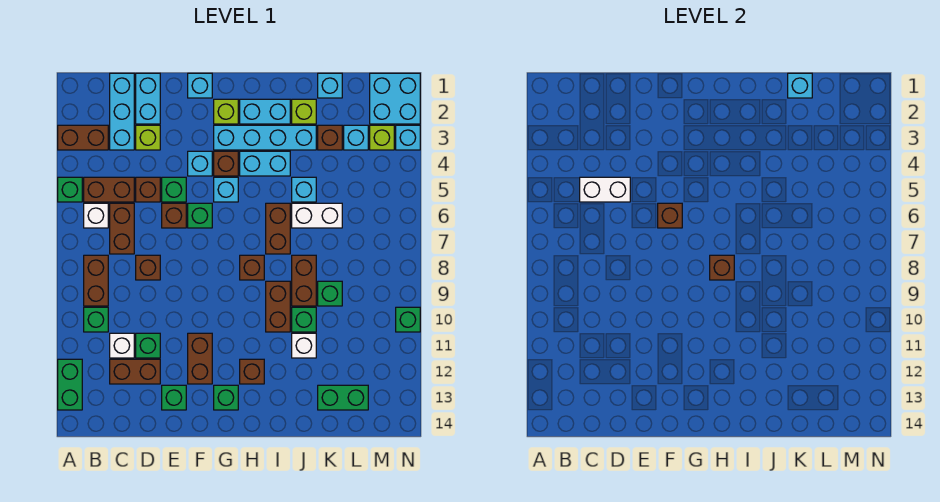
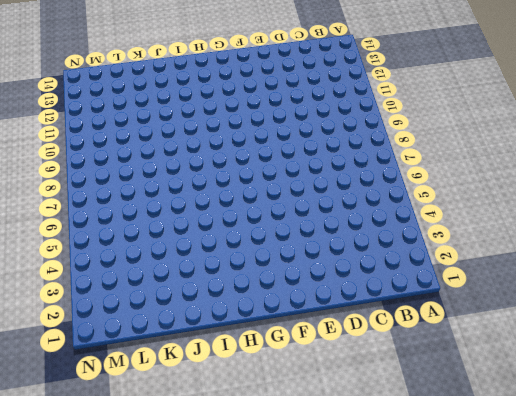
none -> brown 1x2 brick [58,125,108,150]
none -> green 1x1 brick [58,177,82,202]
none -> green 1x2 brick [58,359,82,410]
none -> brown 1x2 brick [84,177,134,202]

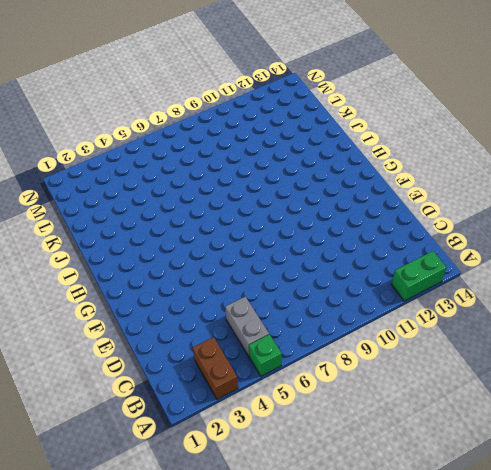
grey 1x2 brick [225,297,269,356] -> brown 1x2 brick [84,177,134,202]
none -> white 1x1 brick [84,203,108,228]
none -> brown 1x2 brick [84,255,108,306]
none -> green 1x1 brick [84,307,108,332]
none -> cyan 1x3 brick [110,73,134,150]

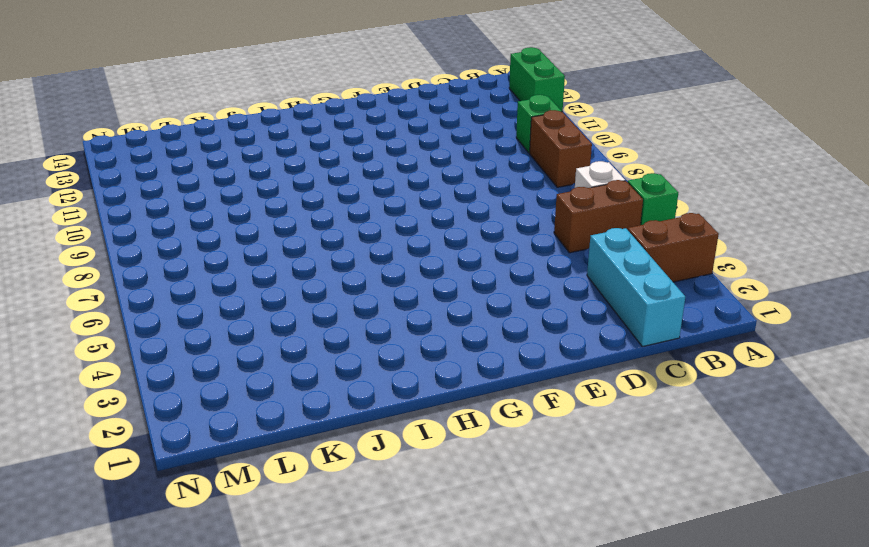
none -> brown 1x2 brick [110,203,134,254]
none -> white 1x1 brick [110,333,134,358]
none -> brown 1x2 brick [110,359,160,384]
none -> cyan 1x2 brick [136,73,160,124]

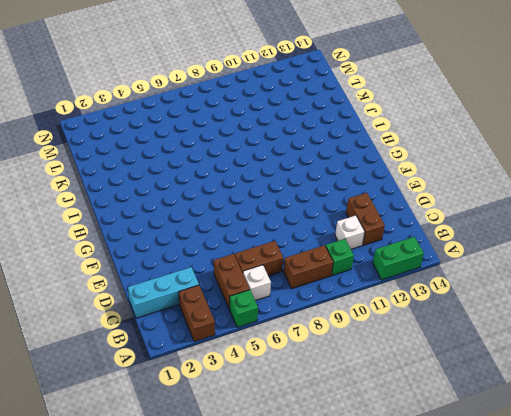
none -> cyan 1x2 brick [136,73,160,124]
none -> lime 1x1 brick [136,125,160,150]
none -> brown 1x1 brick [136,177,160,202]
none -> brown 1x1 brick [136,255,160,280]

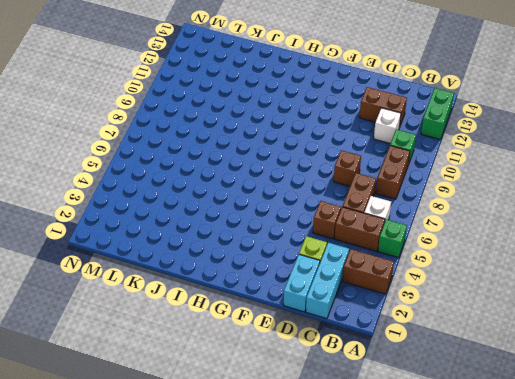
none -> green 1x1 brick [136,333,160,358]
none -> green 1x1 brick [162,177,186,202]
none -> brown 1x1 brick [162,203,186,228]
none -> green 1x1 brick [162,385,186,410]

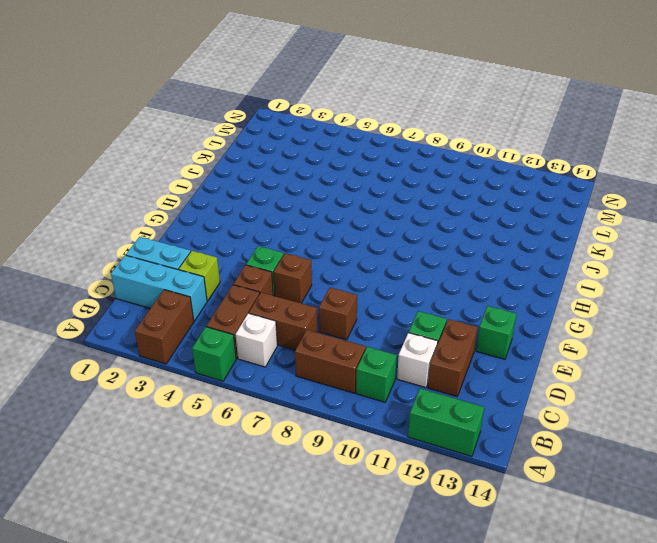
none -> cyan 1x1 brick [188,73,212,98]
none -> cyan 1x1 brick [188,151,212,176]
none -> green 1x1 brick [188,203,212,228]
none -> brown 1x2 brick [188,333,212,384]

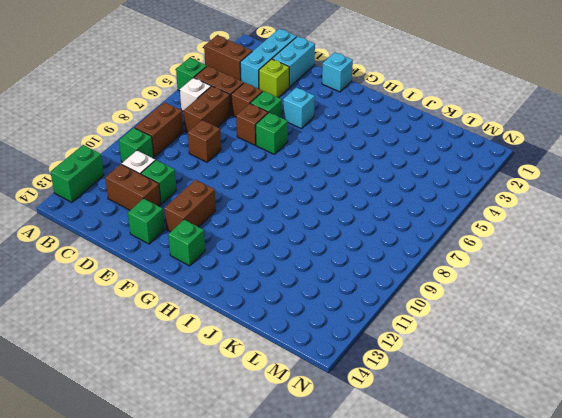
none -> lime 1x1 brick [214,99,238,124]
none -> cyan 1x4 brick [214,125,316,150]
none -> brown 1x1 brick [214,151,238,176]
none -> cyan 1x1 brick [214,177,238,202]

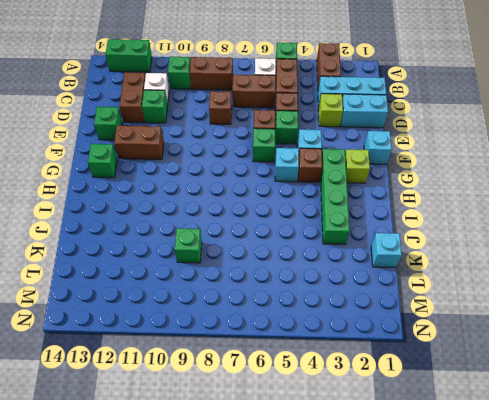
green 1x4 brick [321,149,350,244] -> cyan 1x4 brick [214,125,316,150]
none -> cyan 1x2 brick [240,99,290,124]
none -> cyan 1x2 brick [240,151,290,176]
none -> brown 1x1 brick [240,255,264,280]
none -> brown 1x1 brick [240,359,264,384]

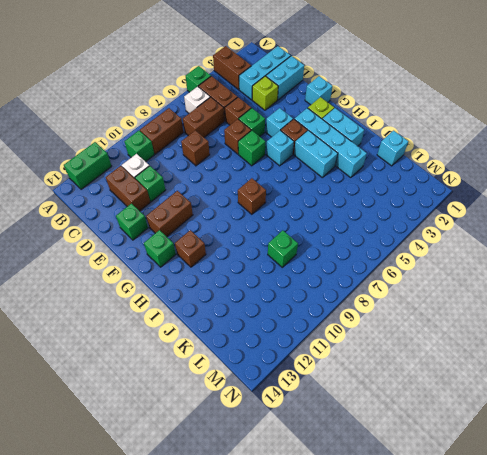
none -> brown 1x2 brick [266,203,290,254]
none -> brown 1x2 brick [266,281,290,332]
none -> lime 1x1 brick [292,99,316,124]
none -> cyan 1x1 brick [292,177,316,202]

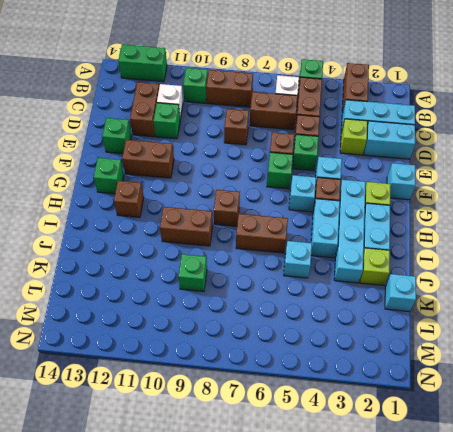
none -> white 1x2 brick [292,203,342,228]
none -> brown 1x2 brick [292,255,316,306]
none -> green 1x1 brick [292,307,316,332]
none -> white 1x1 brick [292,333,316,358]

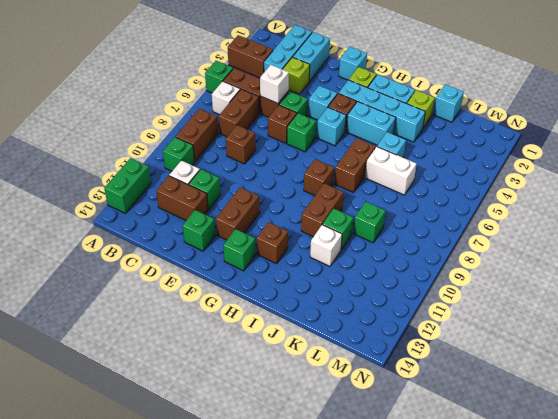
white 1x1 brick [260,65,289,103] -> white 1x2 brick [580,177,630,202]
none -> brown 1x2 brick [292,255,316,306]
none -> brown 1x1 brick [318,125,342,150]
none -> green 1x2 brick [318,385,368,410]
none -> cyan 1x1 brick [344,125,368,150]

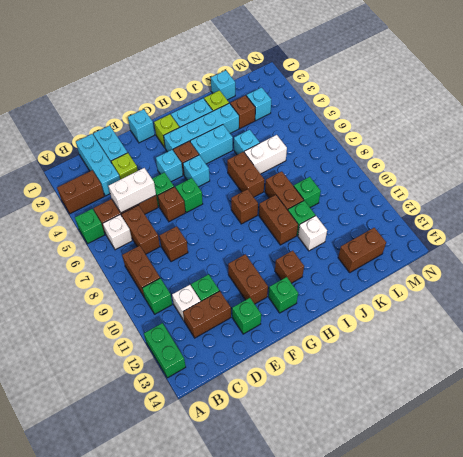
brown 1x2 brick [338,228,386,272] -> green 1x2 brick [318,385,368,410]
none -> cyan 2x2 brick [370,73,420,124]
none -> lime 1x1 brick [370,125,394,150]
none -> cyan 1x1 brick [396,125,420,150]
none -> green 1x1 brick [396,307,420,332]

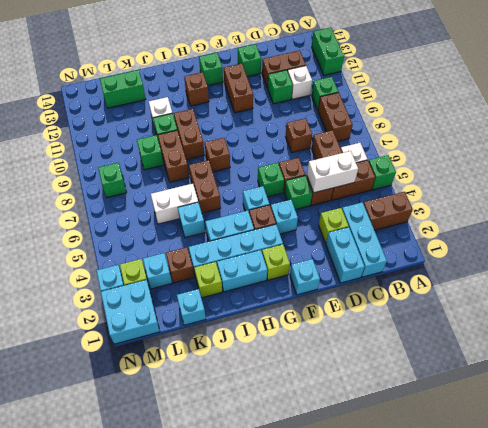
green 1x1 brick [98,163,127,197] -> green 1x1 brick moved to [396,307,420,332]
none -> brown 1x1 brick [658,203,682,228]
none -> brown 1x1 brick [710,255,734,280]
none -> cyan 1x1 brick [788,73,812,98]

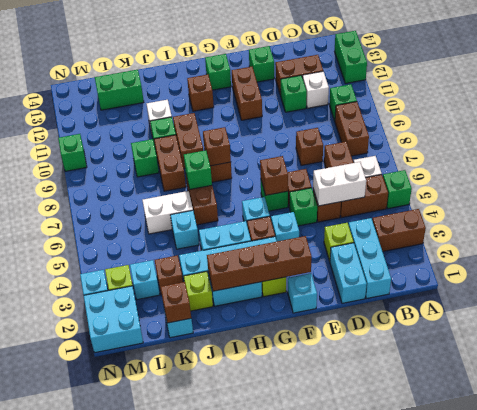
brown 1x4 brick [207,236,312,291] -> none
green 1x1 brick [184,150,212,189] -> none
brown 1x1 brick [161,282,191,323] -> cyan 1x1 brick [788,73,812,98]

